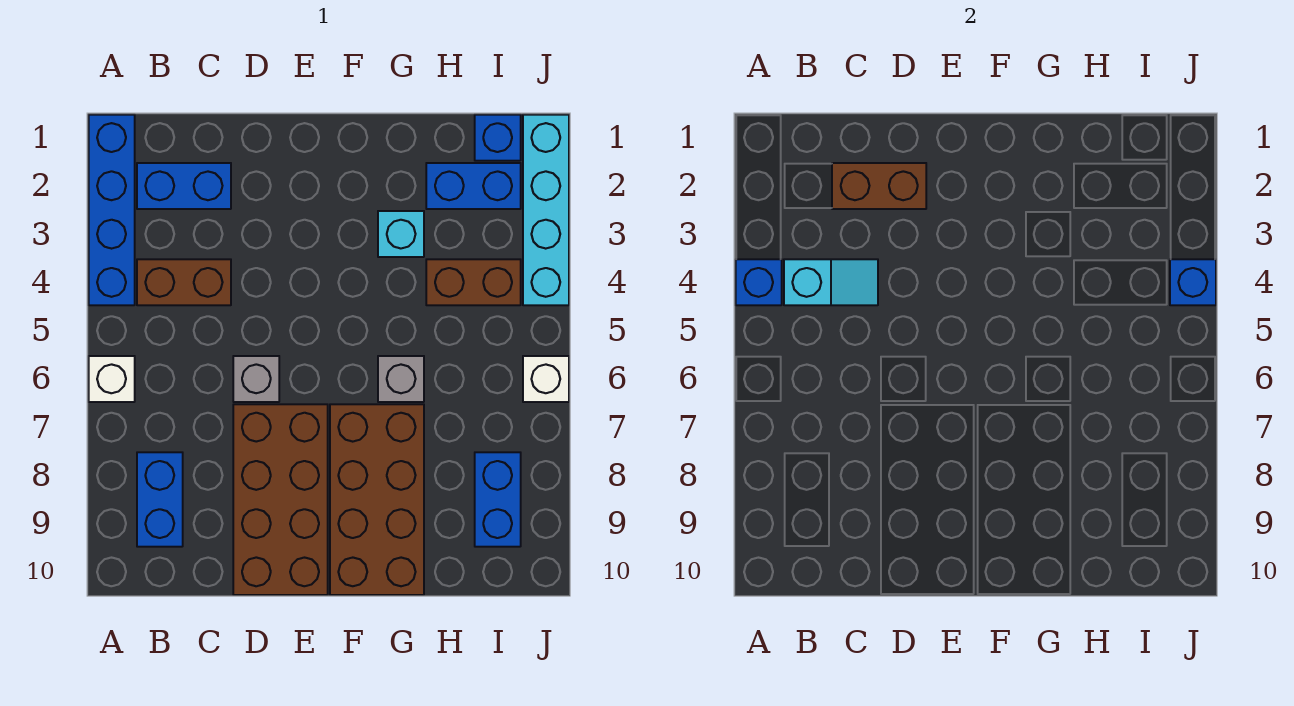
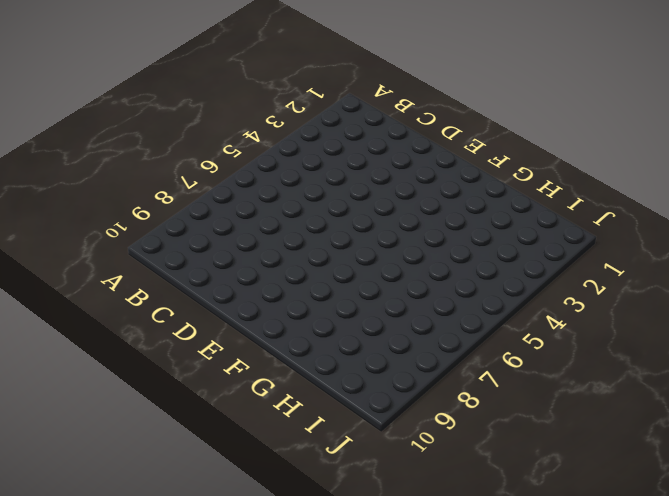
none -> blue 1x4 brick [89,115,135,305]
none -> white 1x1 brick [89,356,135,402]
none -> blue 1x2 brick [137,163,231,209]

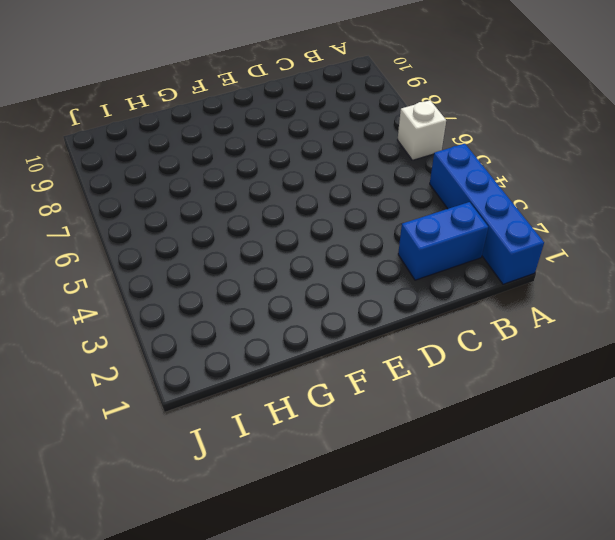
none -> brown 1x2 brick [137,259,231,305]
none -> blue 1x2 brick [137,452,183,547]
none -> grey 1x1 brick [233,356,279,402]

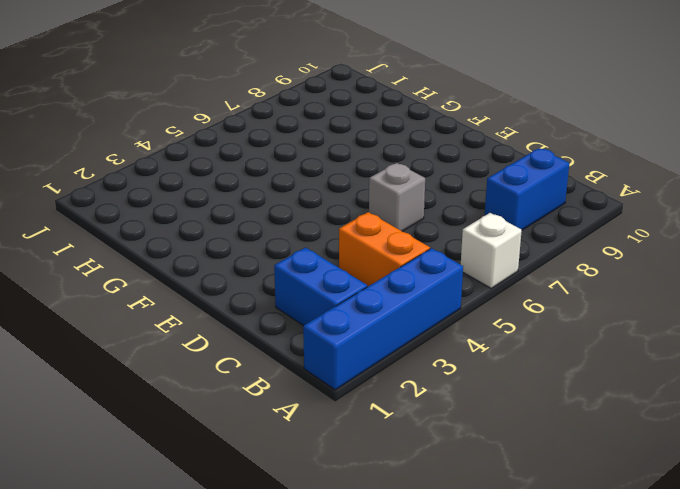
orange 1x2 brick [339,212,430,287] -> brown 1x2 brick [137,259,231,305]
none -> brown 2x4 brick [233,404,328,595]
none -> brown 2x4 brick [330,404,424,595]
none -> cyan 1x1 brick [378,211,424,257]

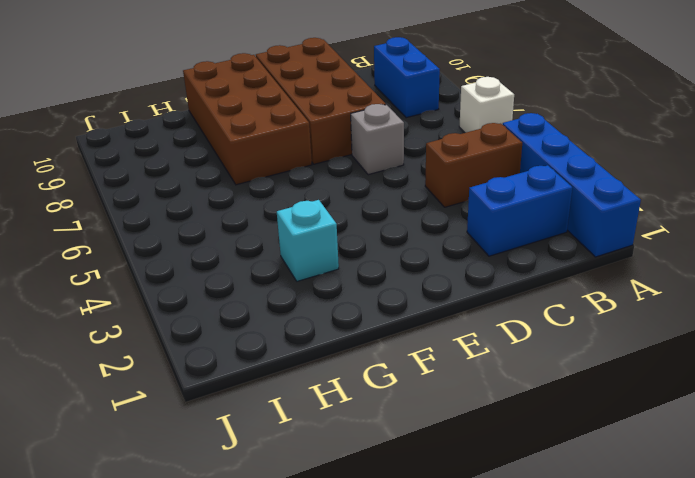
none -> grey 1x1 brick [378,356,424,402]
none -> blue 1x2 brick [426,163,521,209]
none -> brown 1x2 brick [426,259,521,305]

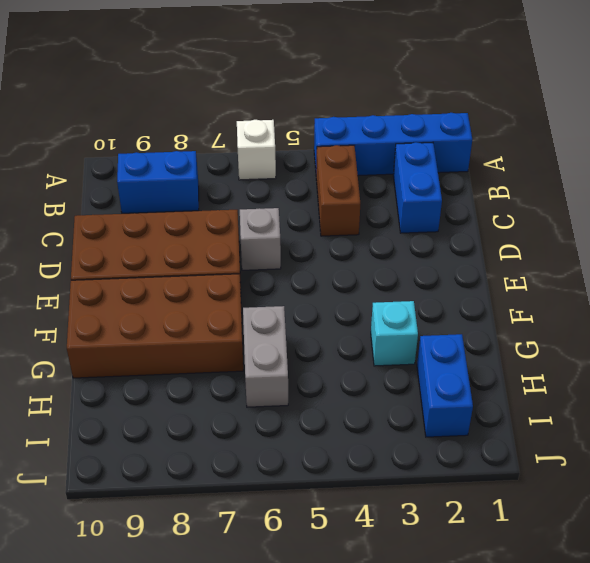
grey 1x2 brick [243,306,288,407] -> grey 1x1 brick [378,356,424,402]
none -> brown 1x2 brick [426,259,521,305]
none -> blue 1x1 brick [475,115,521,161]
none -> blue 1x2 brick [475,452,521,547]

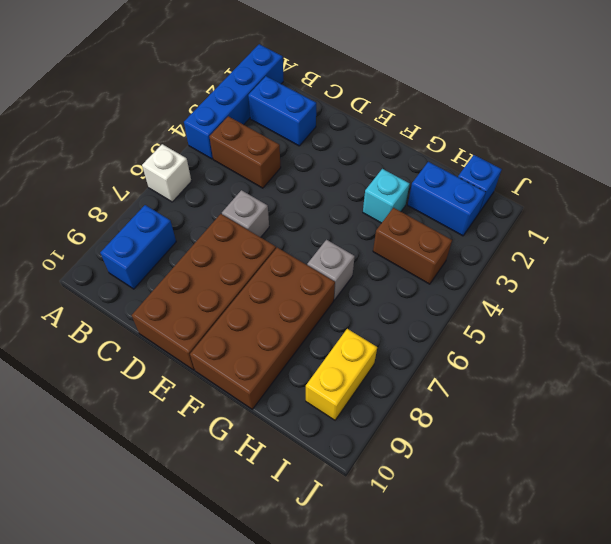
yellow 1x2 brick [306,329,377,420] -> blue 1x2 brick [475,452,521,547]
none -> cyan 1x4 brick [523,115,569,305]
none -> white 1x1 brick [523,356,569,402]
none -> blue 1x1 brick [736,259,782,305]

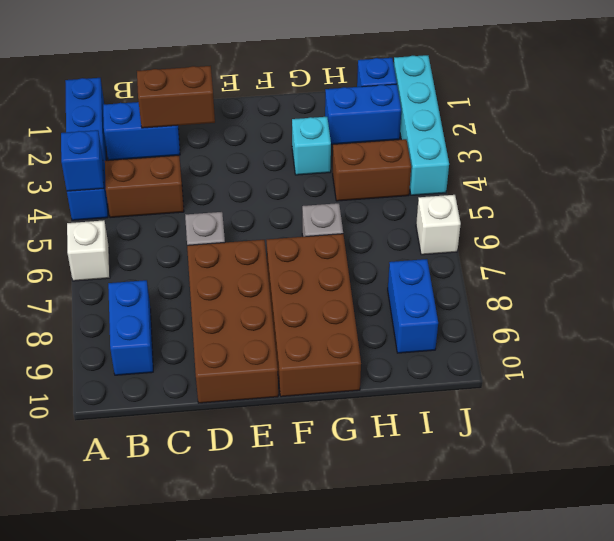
none -> cyan 1x2 slope [784,259,878,305]
none -> blue 1x1 brick [1170,259,1216,305]

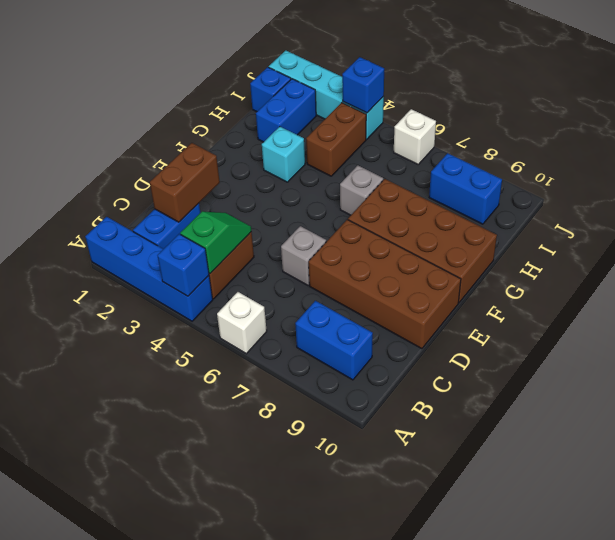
green 1x2 slope [180,212,251,274] -> cyan 1x2 slope [784,259,878,305]

